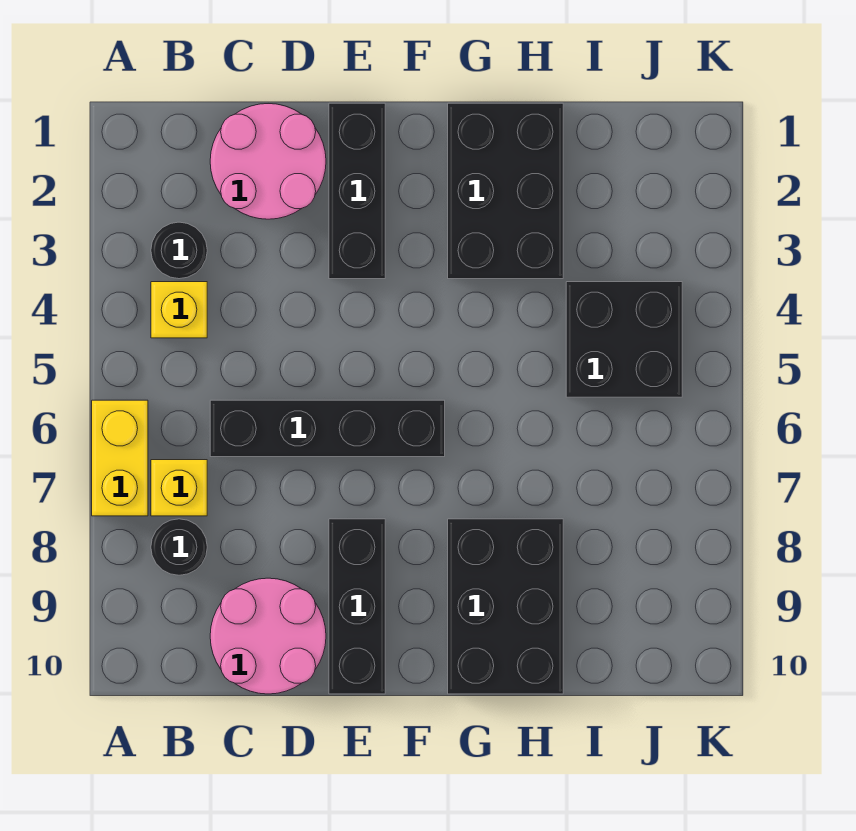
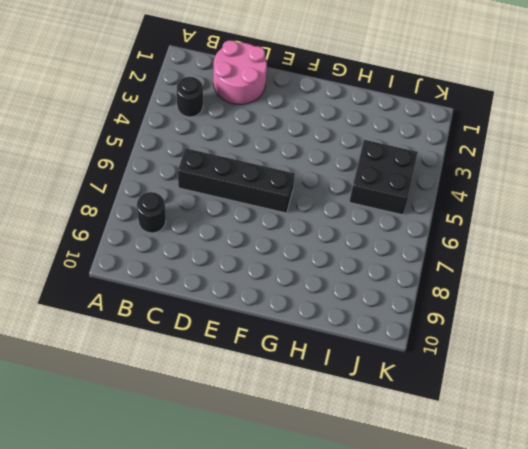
none -> yellow 1x2 brick [92,400,148,516]
none -> yellow 1x1 brick [151,282,207,338]
none -> yellow 1x1 brick [151,460,207,516]

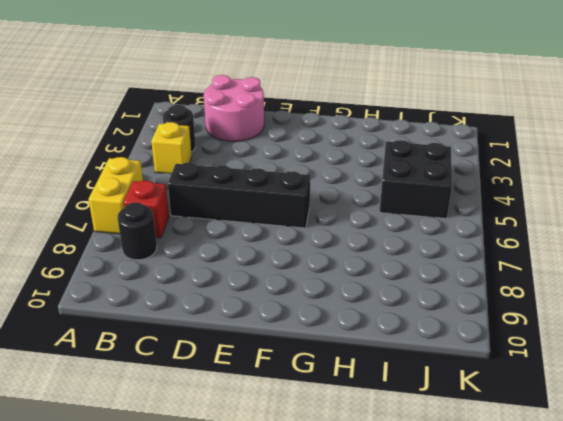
red 1x1 brick [124,180,169,238] -> yellow 1x1 brick [151,460,207,516]
none -> pink 2x2 round brick [210,578,326,694]
none -> black 1x3 brick [329,103,385,279]
none -> black 1x3 brick [329,519,385,694]

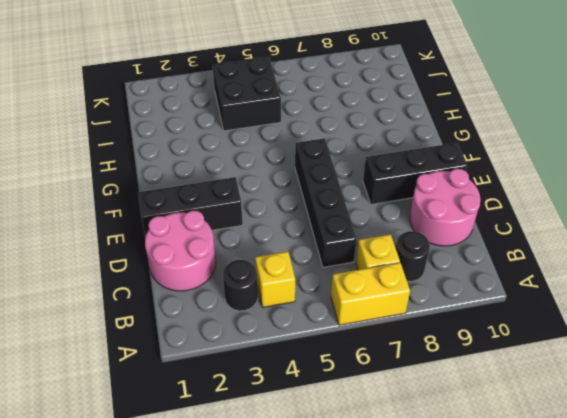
none -> black 2x3 brick [448,103,563,279]
none -> black 2x3 brick [448,519,563,694]

